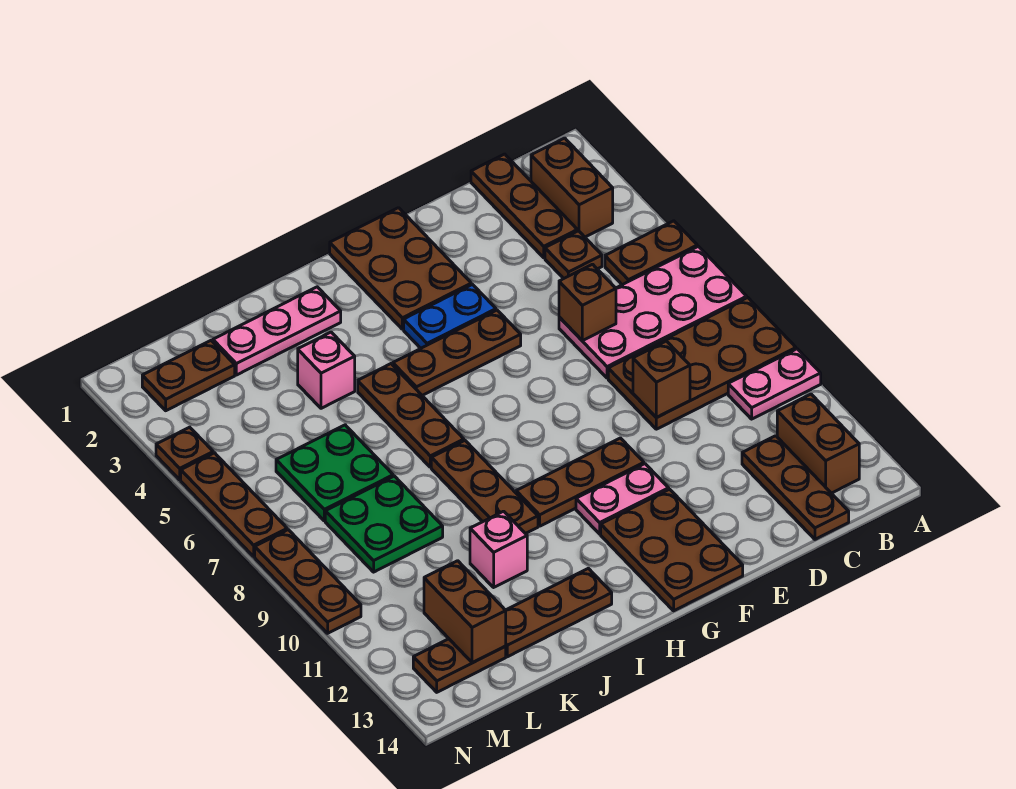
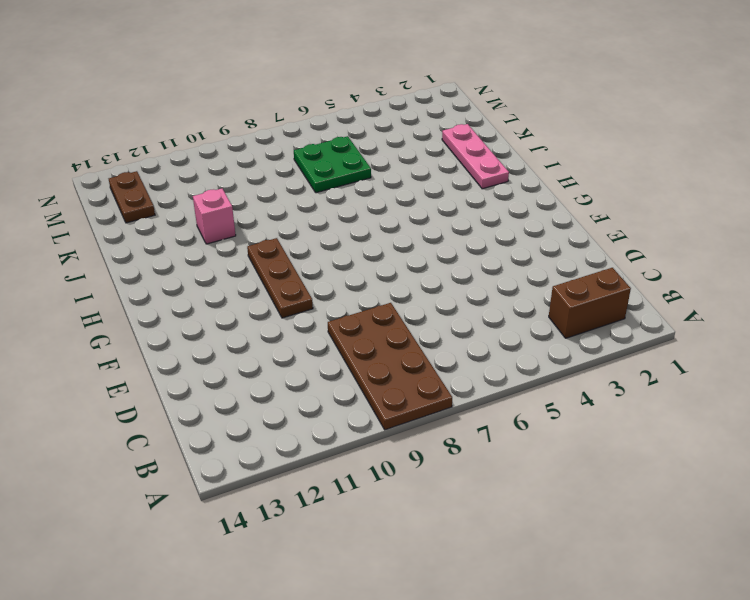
none -> brown 1x2 plate [605,221,697,285]
none -> pink 2x4 plate [559,246,747,378]
none -> pink 1x2 plate [728,349,821,419]
none -> brown 1x2 brick [777,394,859,493]

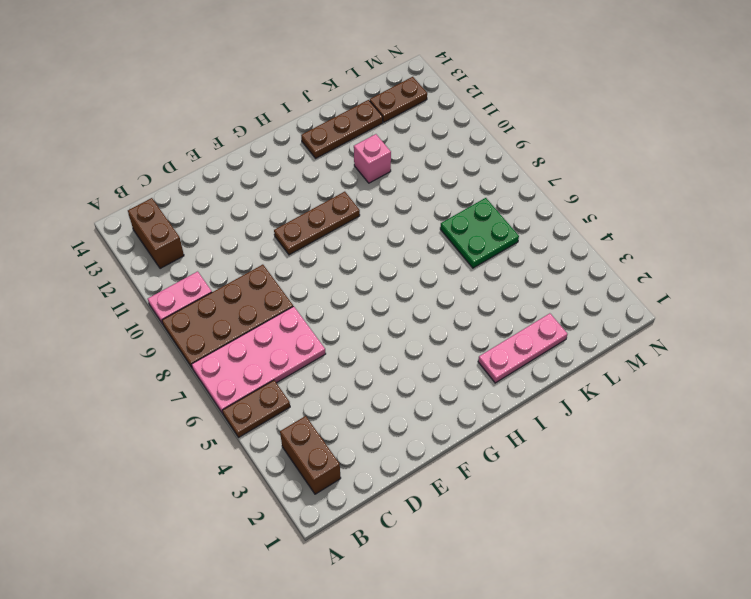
none -> brown 1x3 plate [471,154,577,258]
none -> brown 1x1 plate [545,231,602,279]
none -> brown 1x3 plate [742,436,849,539]
none -> brown 2x3 plate [330,208,471,329]

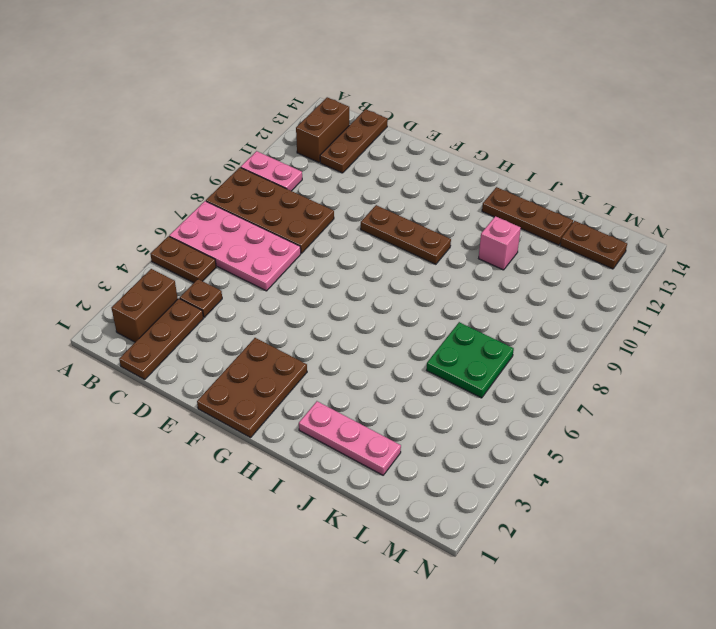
none -> blue 1x2 plate [404,285,496,348]
none -> brown 1x3 plate [393,310,521,395]
none -> pink 1x2 plate [576,464,669,534]
none -> brown 2x3 plate [601,489,743,611]

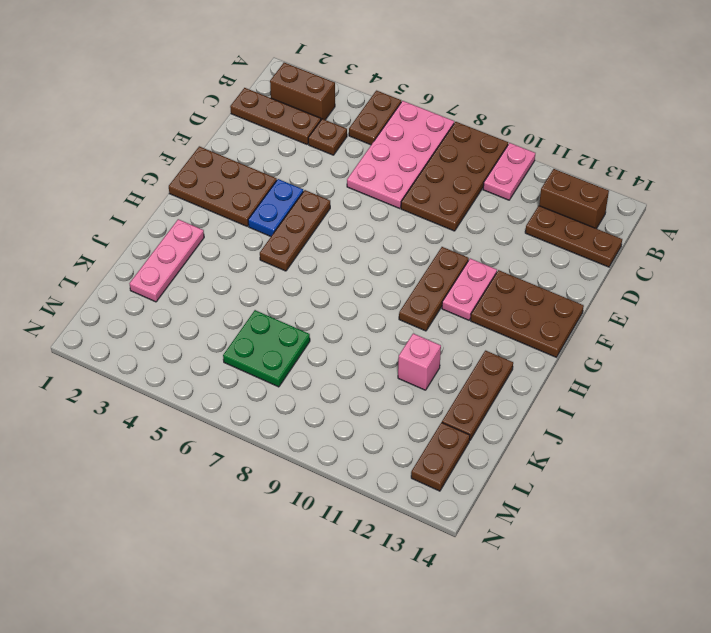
none -> brown 1x3 plate [358,364,464,467]
none -> brown 1x3 plate [431,441,538,534]
none -> pink 1x1 brick [298,332,355,408]
none -> green 2x2 plate [325,476,443,572]

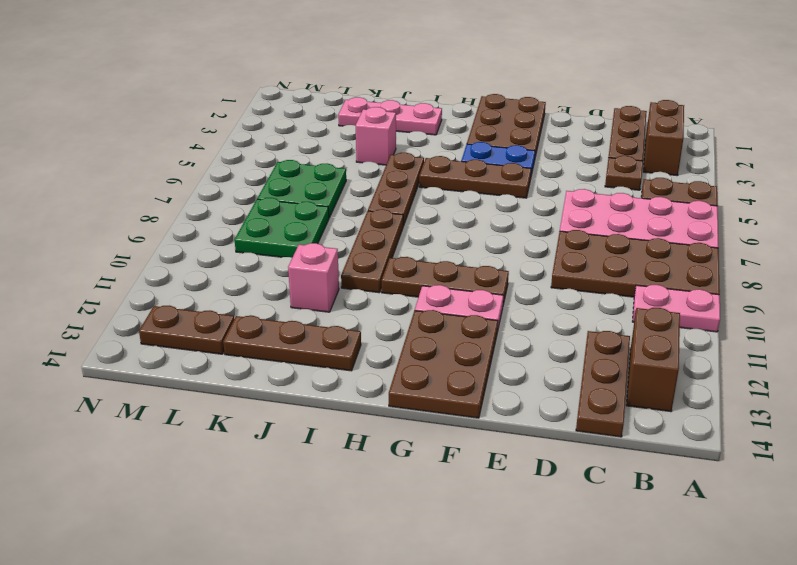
none -> brown 1x2 plate [142,341,235,411]
none -> brown 1x1 plate [156,427,213,480]
none -> brown 1x3 plate [181,453,287,556]
none -> brown 1x3 plate [255,530,361,633]

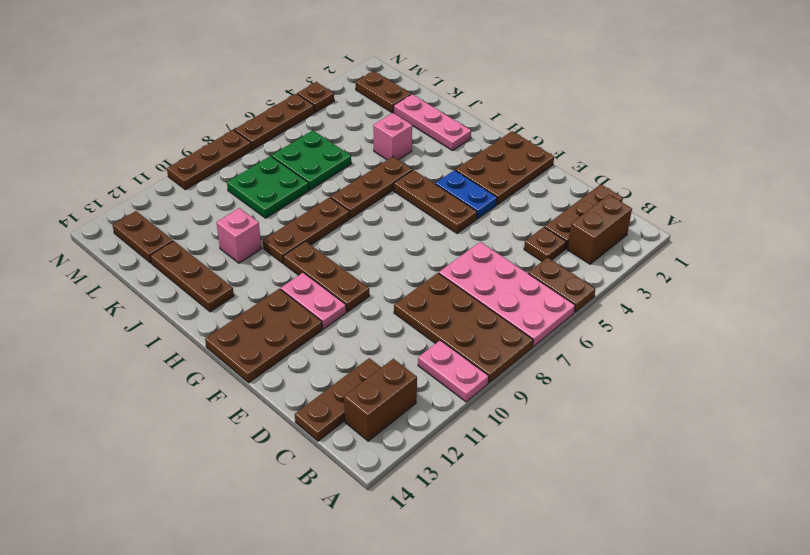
none -> brown 1x1 brick [559,264,616,341]
none -> brown 1x1 brick [633,341,690,418]
none -> brown 1x2 brick [424,561,506,663]

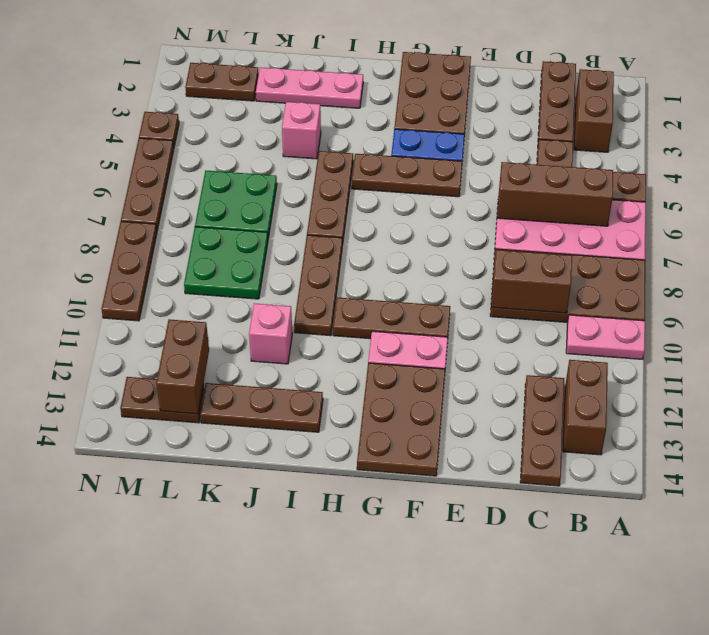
brown 1x3 brick [497,162,613,226] -> brown 1x1 brick [559,264,616,341]
brown 1x2 brick [491,250,572,313] -> brown 1x1 brick [633,341,690,418]

